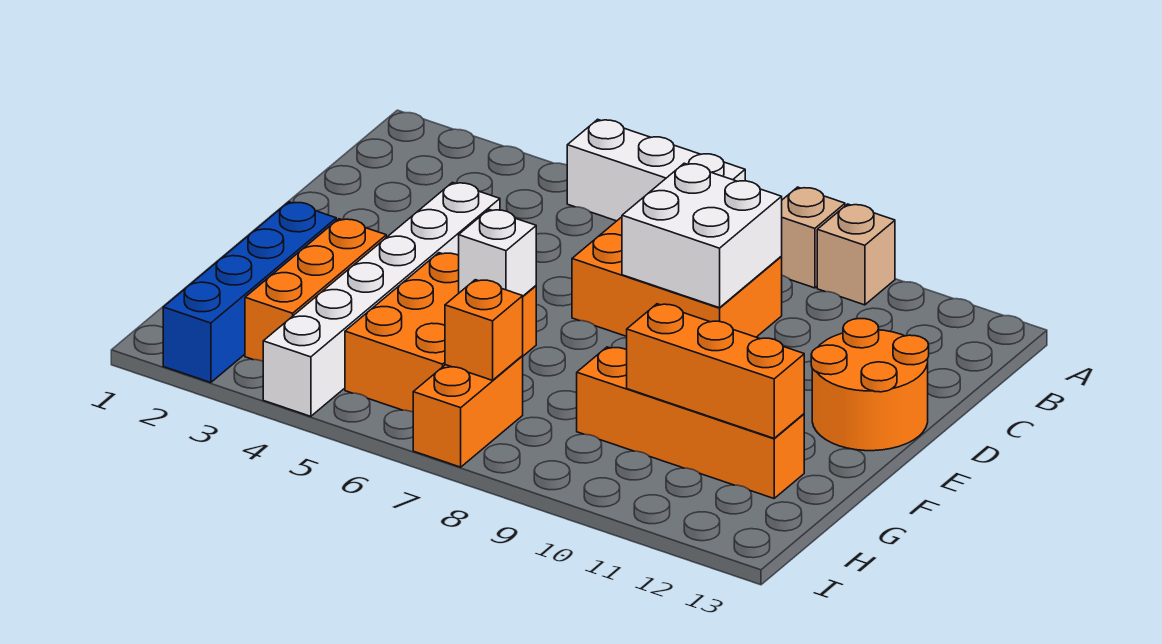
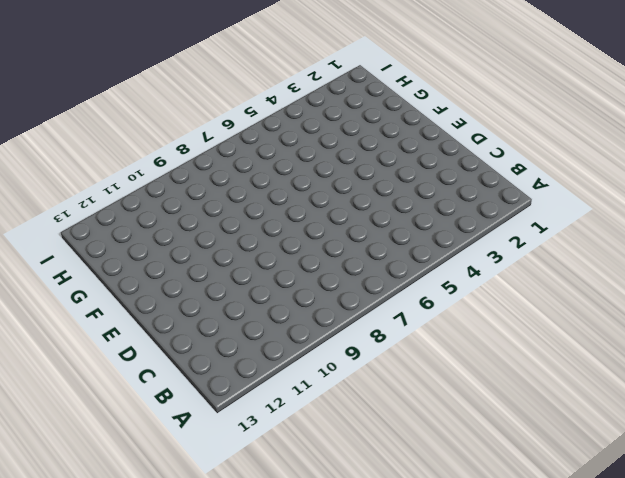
none -> white 1x3 brick [567,119,745,221]
none -> tan 1x1 brick [781,187,845,288]
none -> tan 1x1 brick [817,204,895,305]

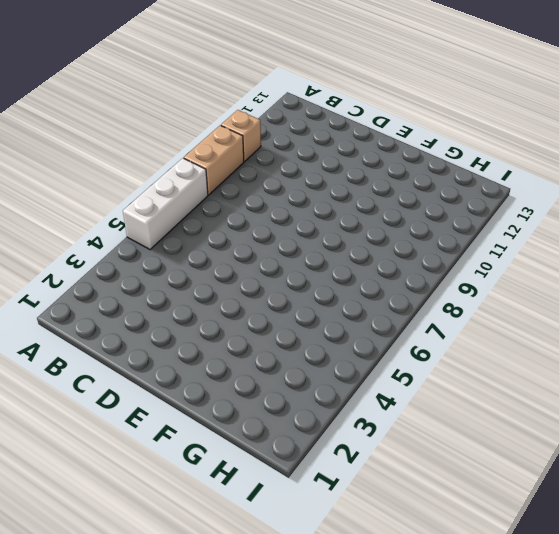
tan 1x2 brick [184,125,244,195] -> tan 1x1 brick [781,187,845,288]
none -> orange 2x3 brick [572,217,782,337]
none -> white 1x6 brick [263,183,500,416]
none -> orange 2x2 round brick [811,319,929,451]

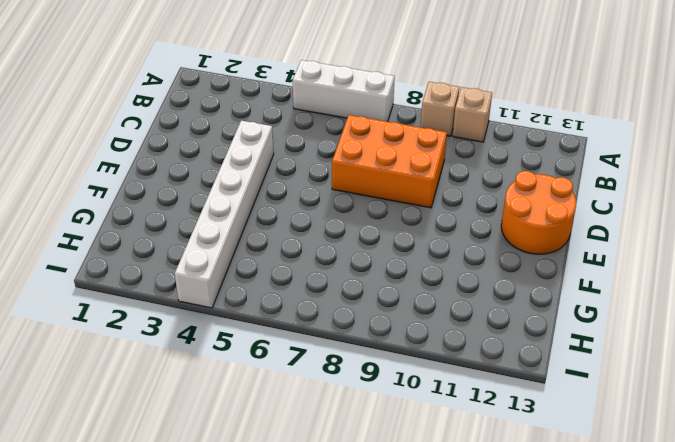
none -> blue 1x4 brick [163,202,336,383]
none -> orange 1x3 brick [245,219,386,361]
none -> orange 2x3 brick [345,253,536,412]

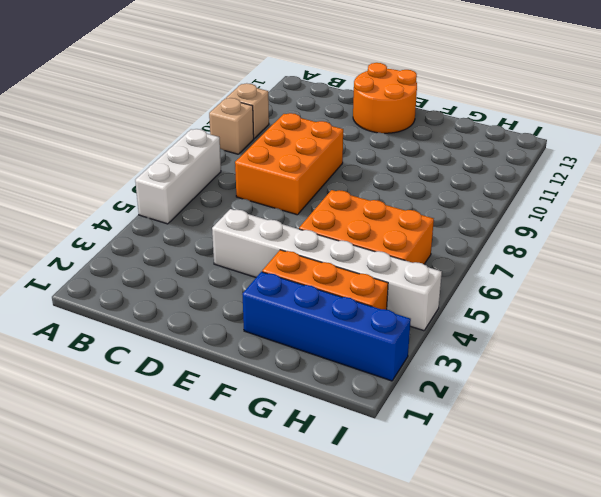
none -> orange 1x4 brick [577,347,804,498]
none -> orange 1x2 brick [413,356,523,467]
none -> white 2x2 brick [622,163,782,308]

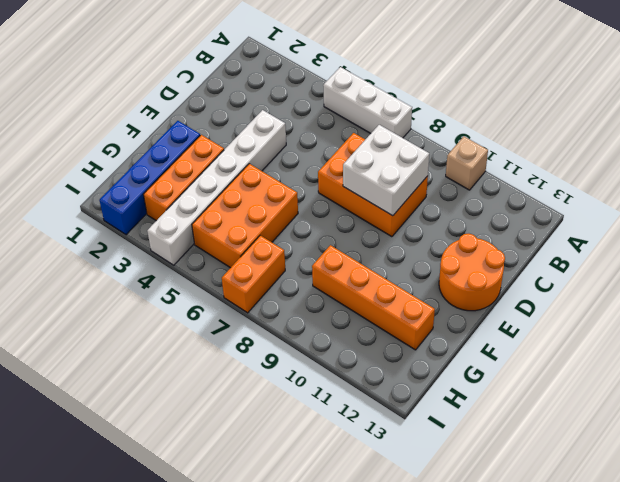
none -> tan 1x1 brick [781,187,845,288]
none -> white 1x1 brick [459,210,536,296]
none -> orange 1x3 brick [627,304,804,438]

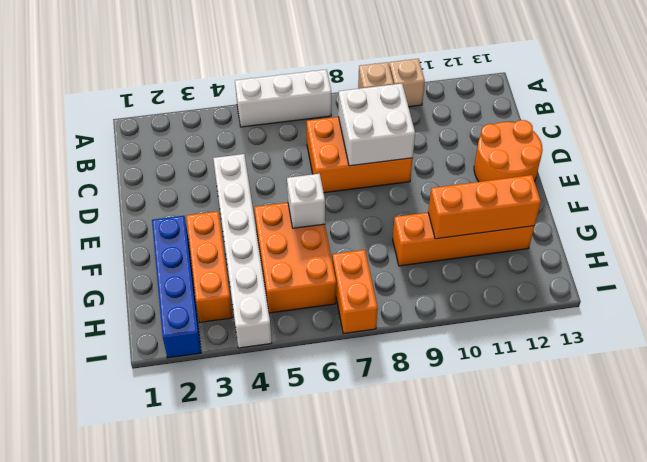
none -> orange 1x1 brick [445,280,523,380]

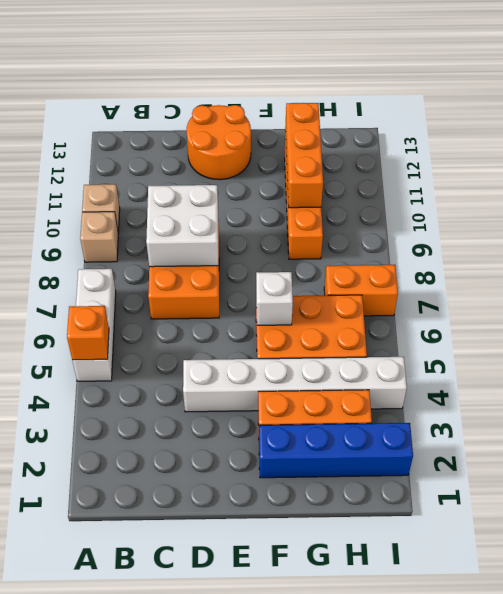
orange 1x1 brick [67,306,109,360] -> orange 1x1 brick moved to [445,280,523,380]

